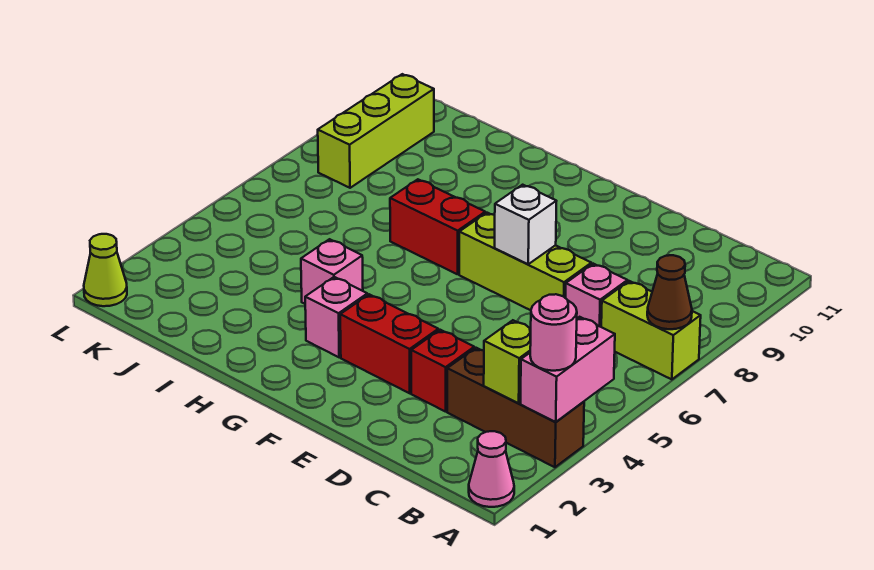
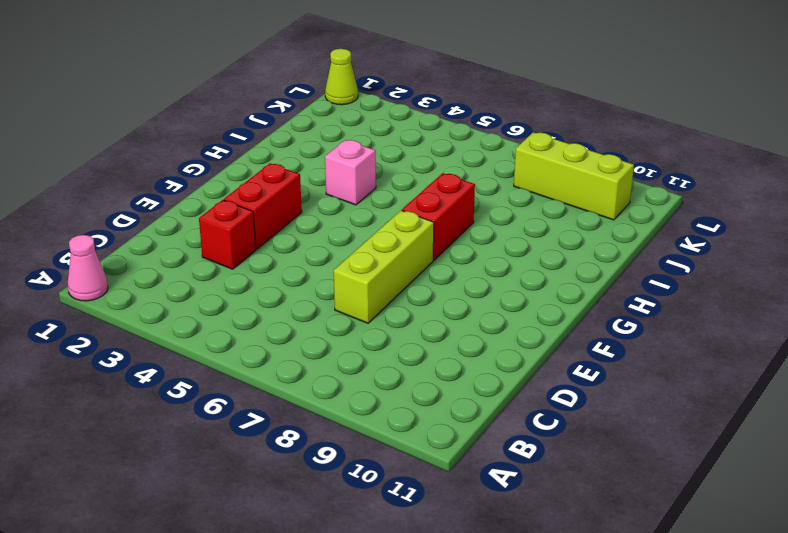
none -> brown 1x3 brick [447,348,584,467]
none -> lime 1x2 brick [601,281,701,379]
none -> pink 1x1 brick [566,264,628,327]

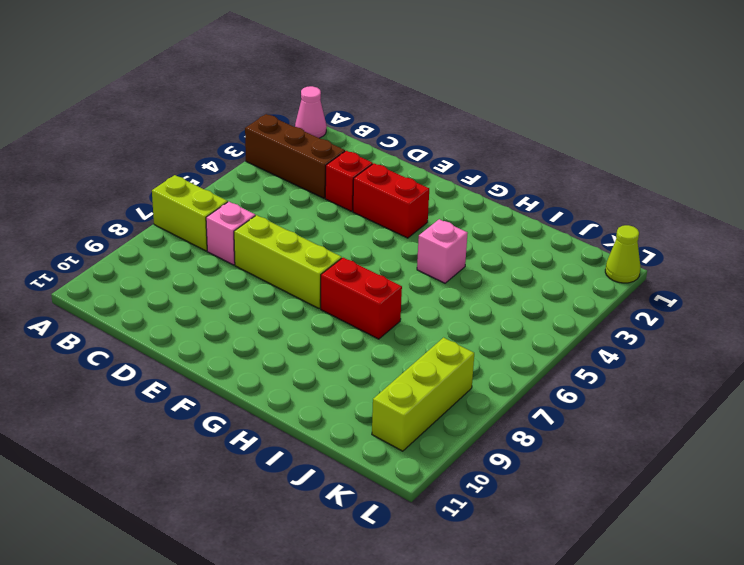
none -> pink 1x1 brick [305,277,367,357]
none -> pink 1x2 brick [521,317,615,422]
none -> brown 1x1 cone [647,255,692,329]

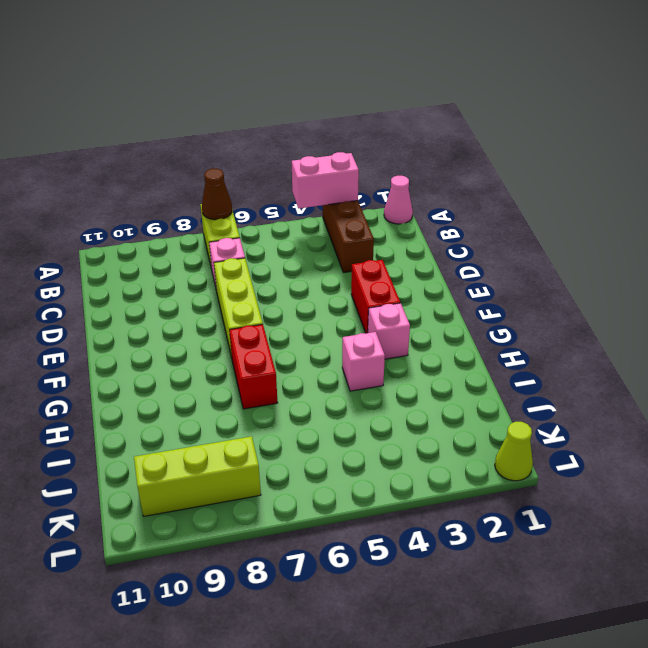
none -> red 1x1 brick [411,330,474,412]
none -> lime 1x1 brick [484,320,531,403]
none -> white 1x1 brick [495,185,556,264]

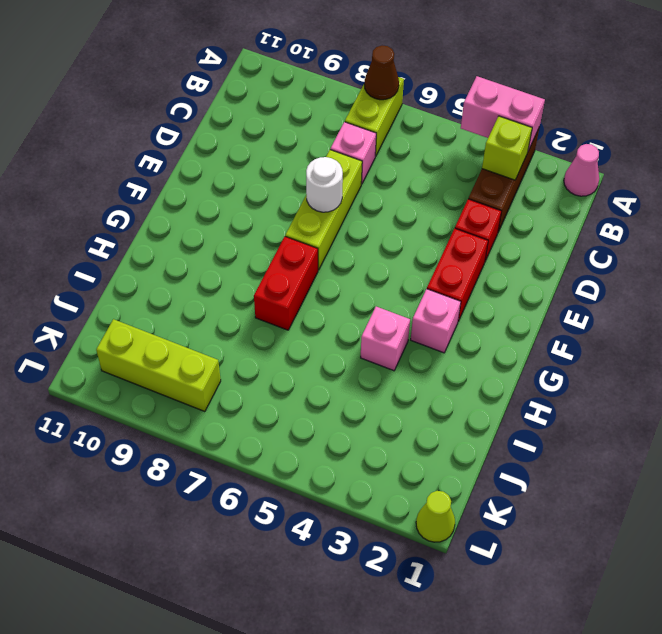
white 1x1 round brick [306,157,343,212] -> white 1x1 brick [495,185,556,264]
none -> pink 1x1 round brick [530,294,577,371]

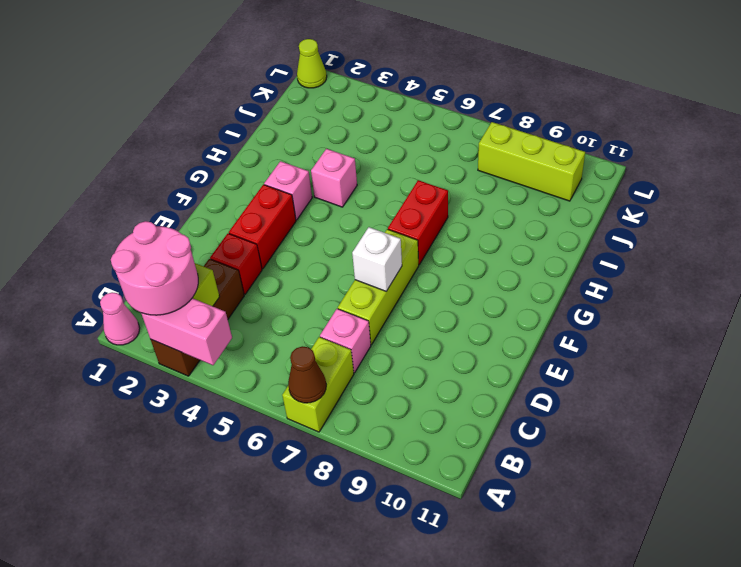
pink 2x2 round brick [111,221,198,315] -> pink 1x1 round brick [530,294,577,371]

